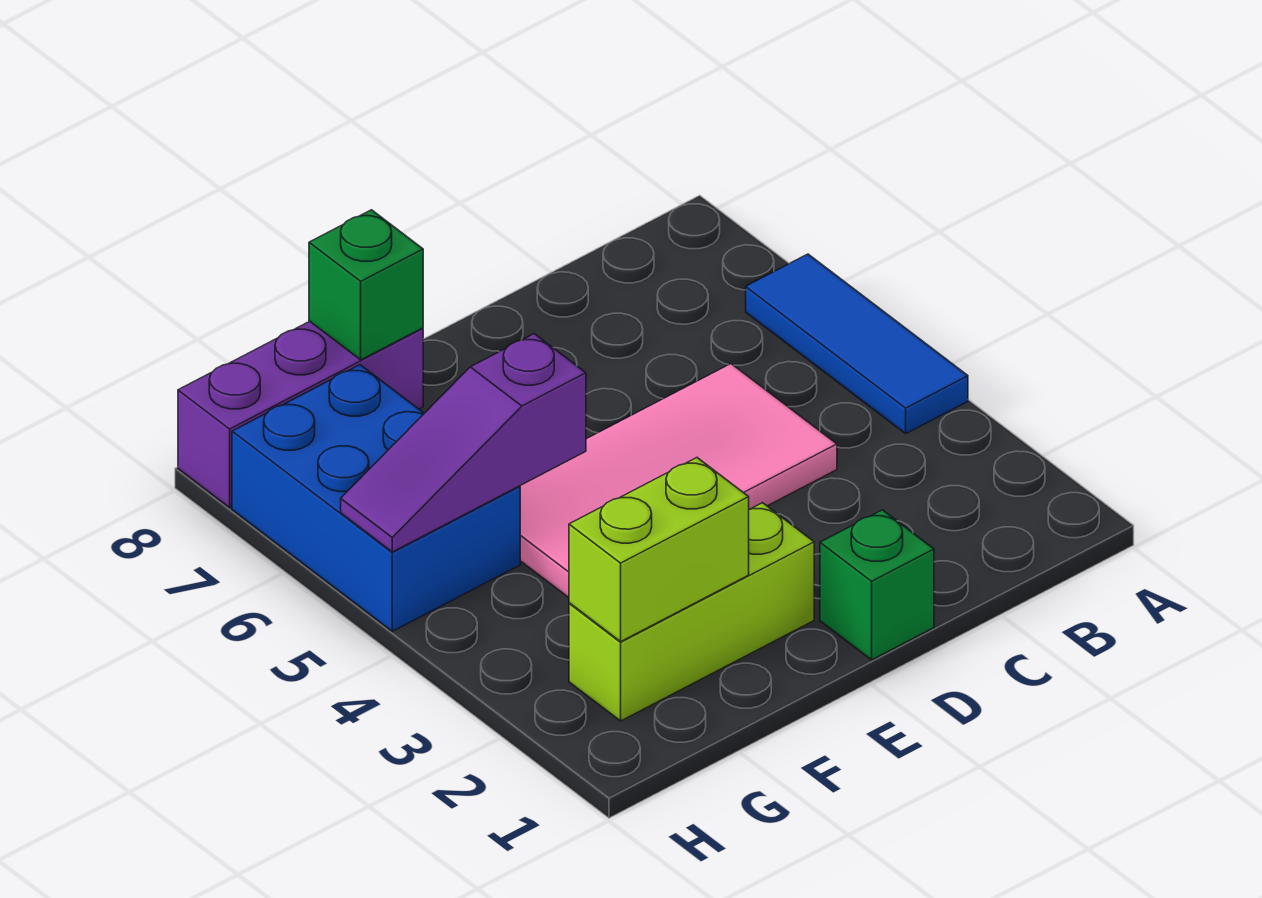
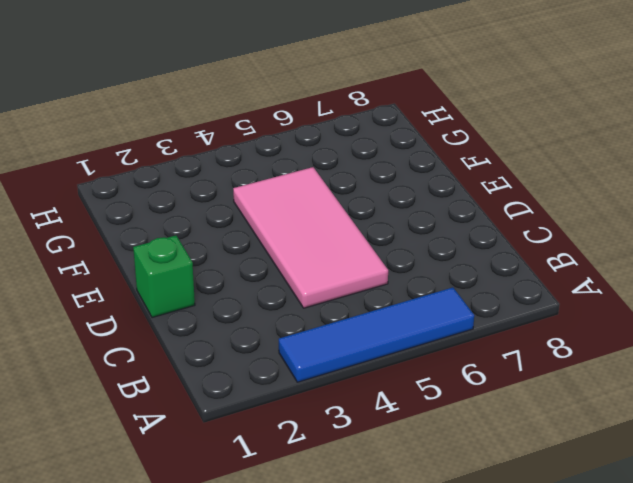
blue 1x4 tile [279,287,474,382] -> blue 1x3 tile [746,254,968,434]
none -> lime 1x3 brick [569,503,814,721]
none -> purple 1x3 brick [178,321,423,507]

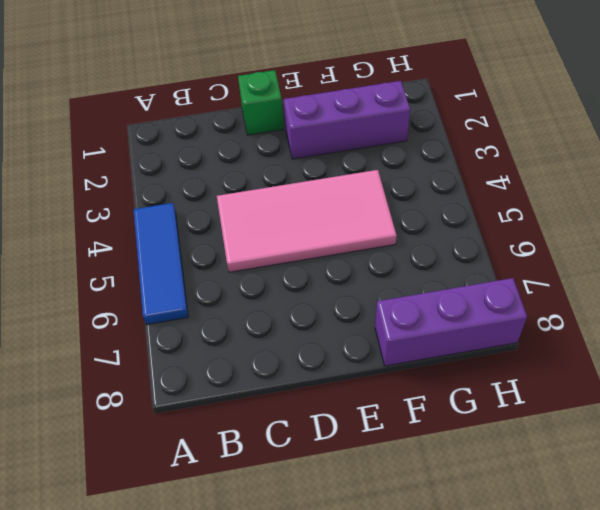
purple 1x3 brick [284,81,410,159] -> lime 1x3 brick [569,503,814,721]
none -> blue 2x3 brick [232,365,520,631]
none -> lime 1x2 brick [569,458,749,642]

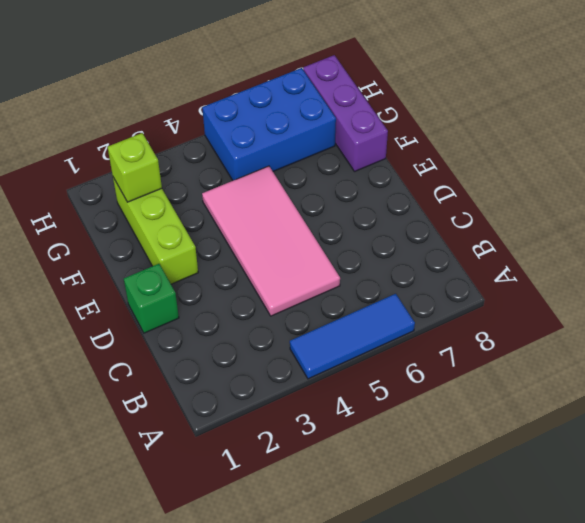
lime 1x1 brick [108,133,162,202] -> lime 1x2 brick [569,458,749,642]
none -> purple 1x3 slope [341,334,586,552]
none -> green 1x1 brick [309,210,423,360]

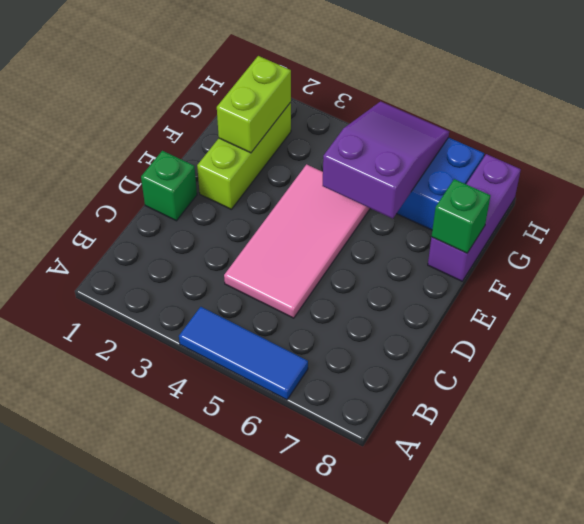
purple 2x3 slope [323,101,449,219] -> purple 1x3 slope [341,334,586,552]

